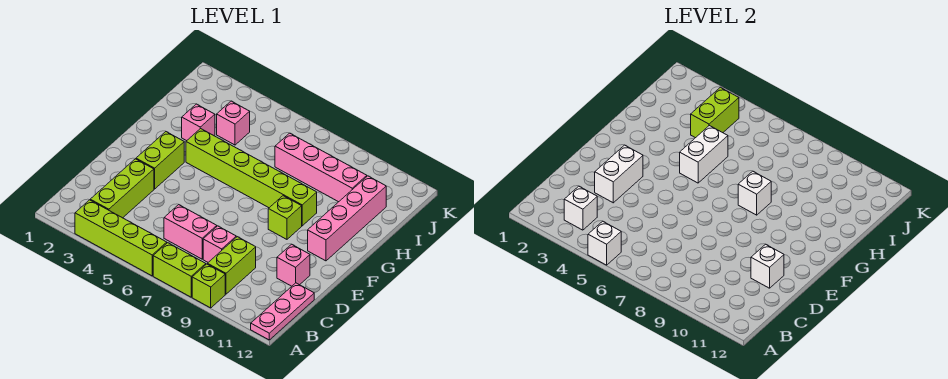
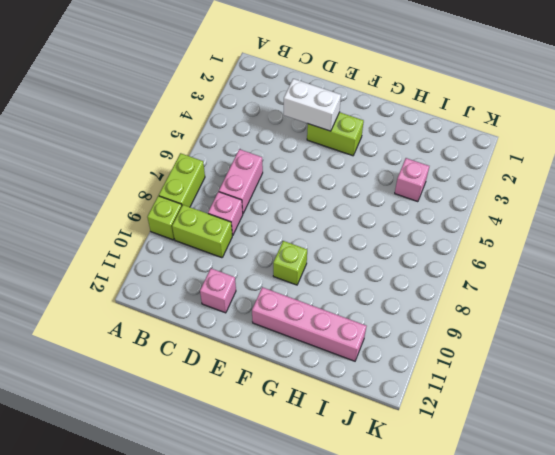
none -> lime 1x4 brick [75,200,167,276]
none -> pink 1x3 plate [251,283,314,340]
none -> lime 1x3 brick [90,159,154,218]

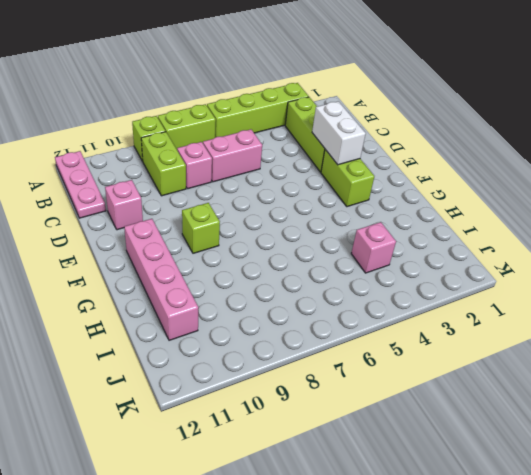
none -> lime 1x6 brick [186,128,317,226]
none -> pink 1x1 brick [182,104,215,141]
none -> pink 1x4 brick [275,133,367,202]

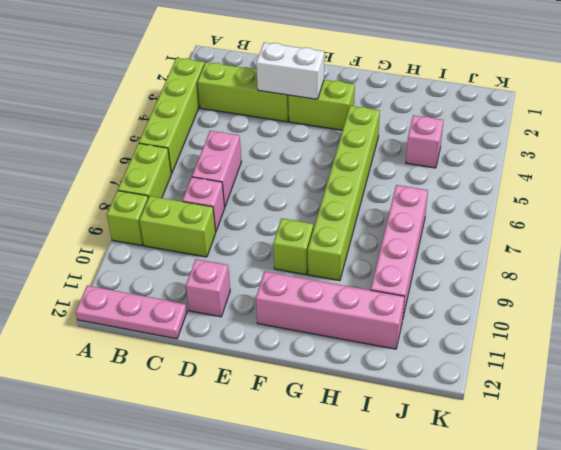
none -> pink 1x1 brick [182,104,215,141]
none -> white 1x1 brick [588,221,621,265]
none -> white 1x1 brick [564,186,597,230]

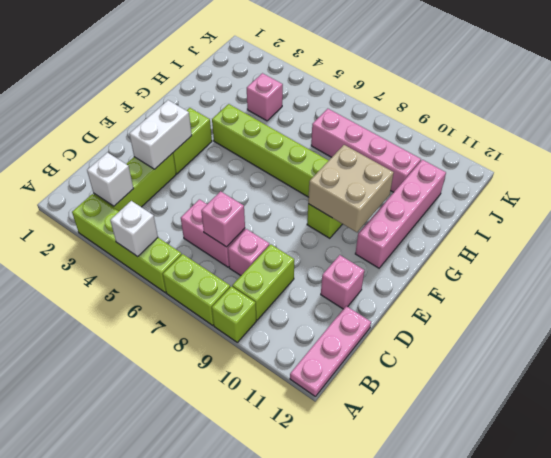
pink 1x1 brick [201,191,245,247] -> pink 1x1 brick moved to [182,104,215,141]
tan 2x2 brick [308,145,394,232] -> none
none -> white 1x1 brick [751,244,784,288]
none -> white 1x2 brick [680,126,728,183]
none -> white 1x1 brick [738,171,771,215]

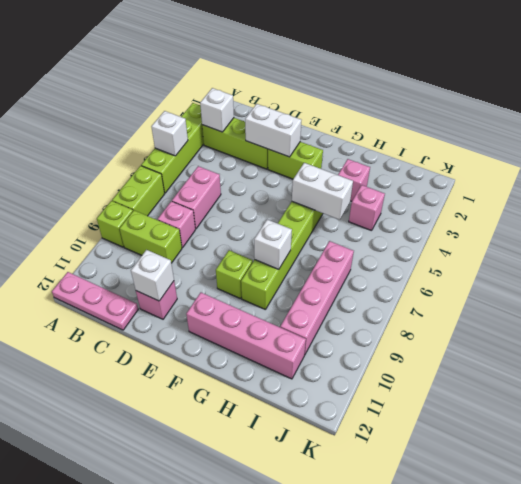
none -> lime 1x2 brick [691,87,739,138]

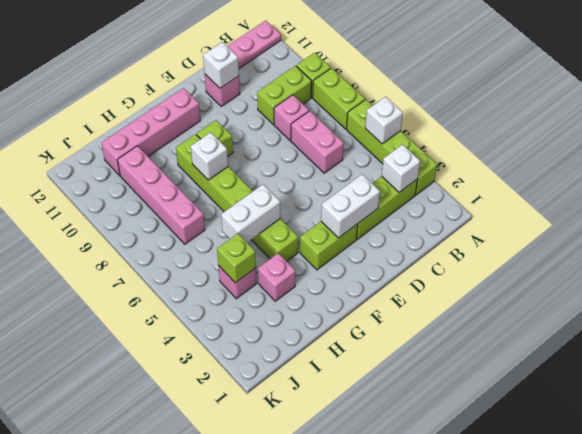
lime 1x1 brick [217,234,256,283] -> lime 1x2 brick [691,87,739,138]

